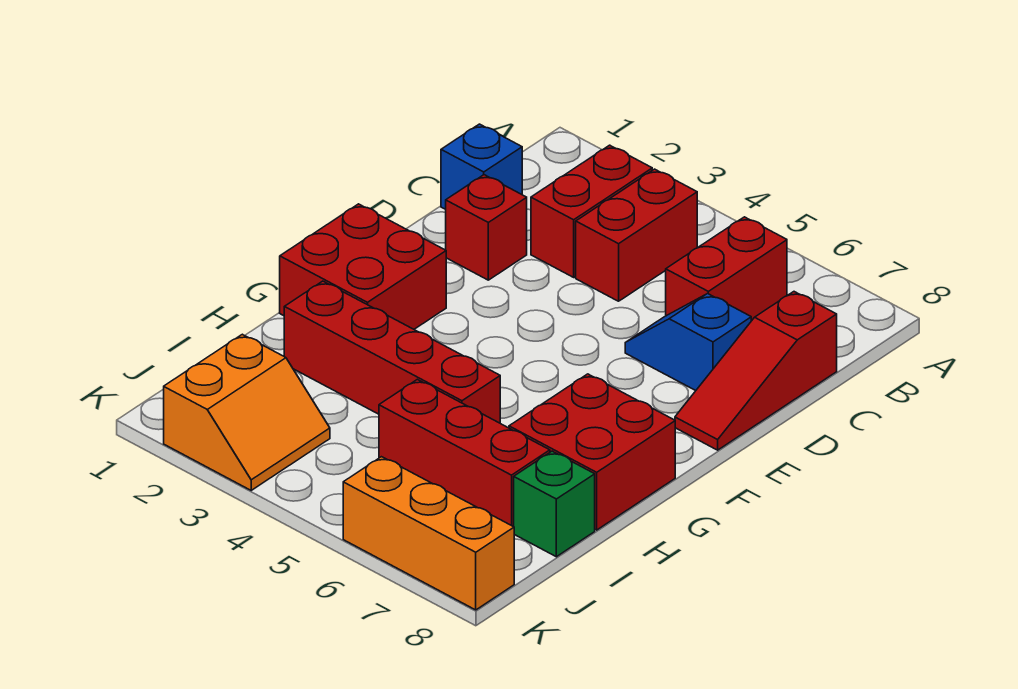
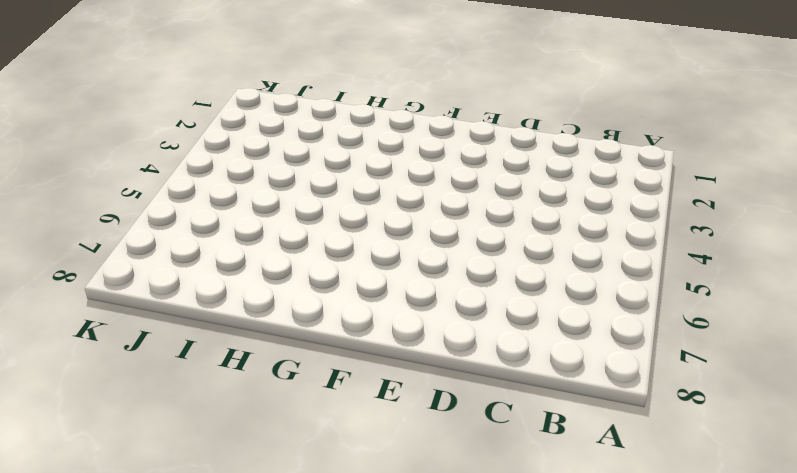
none -> red 1x2 brick [531,145,652,277]
none -> red 1x2 brick [576,169,697,301]
none -> red 1x2 brick [666,217,787,321]

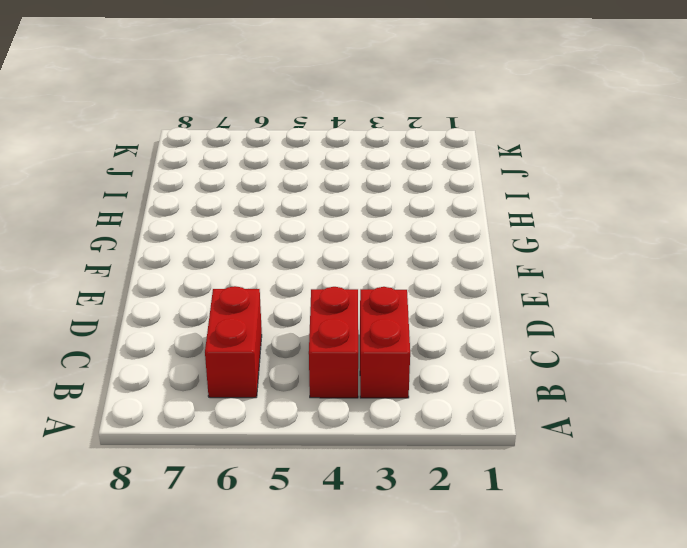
none -> blue 1x1 brick [441,124,522,209]
none -> red 1x3 slope [675,292,837,450]
none -> red 1x1 brick [446,175,527,280]

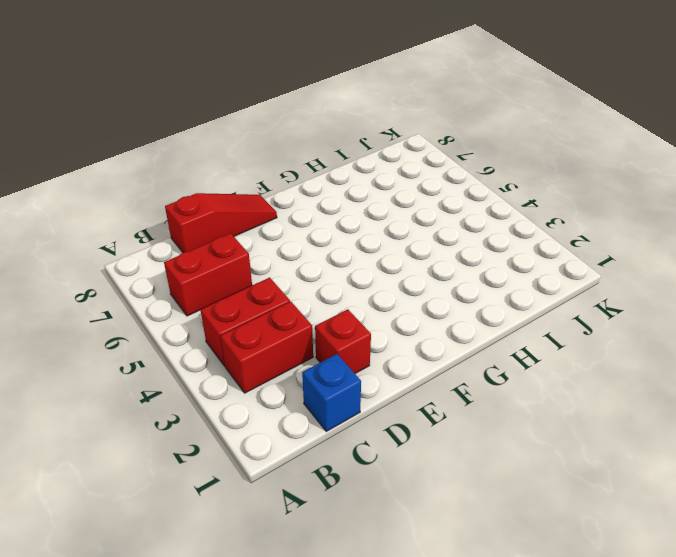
none -> blue 1x2 slope [625,294,751,391]
none -> red 2x2 brick [280,204,446,329]
none -> red 2x2 brick [509,374,675,530]

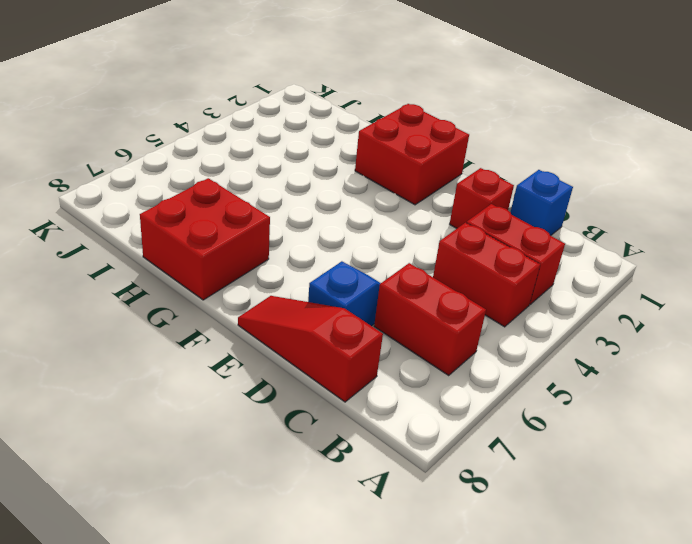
none -> red 1x4 brick [284,281,500,423]
none -> red 1x3 brick [379,379,550,527]
none -> green 1x1 brick [514,451,595,557]

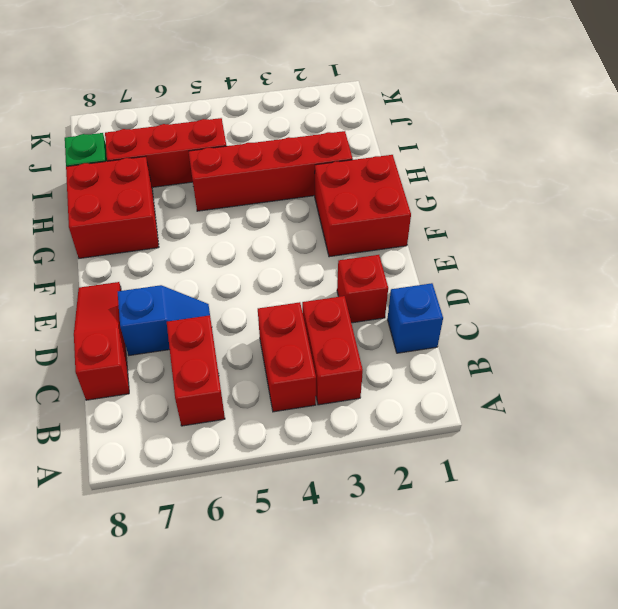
none -> orange 2x2 slope [164,334,330,490]
none -> orange 1x3 brick [343,457,514,610]

